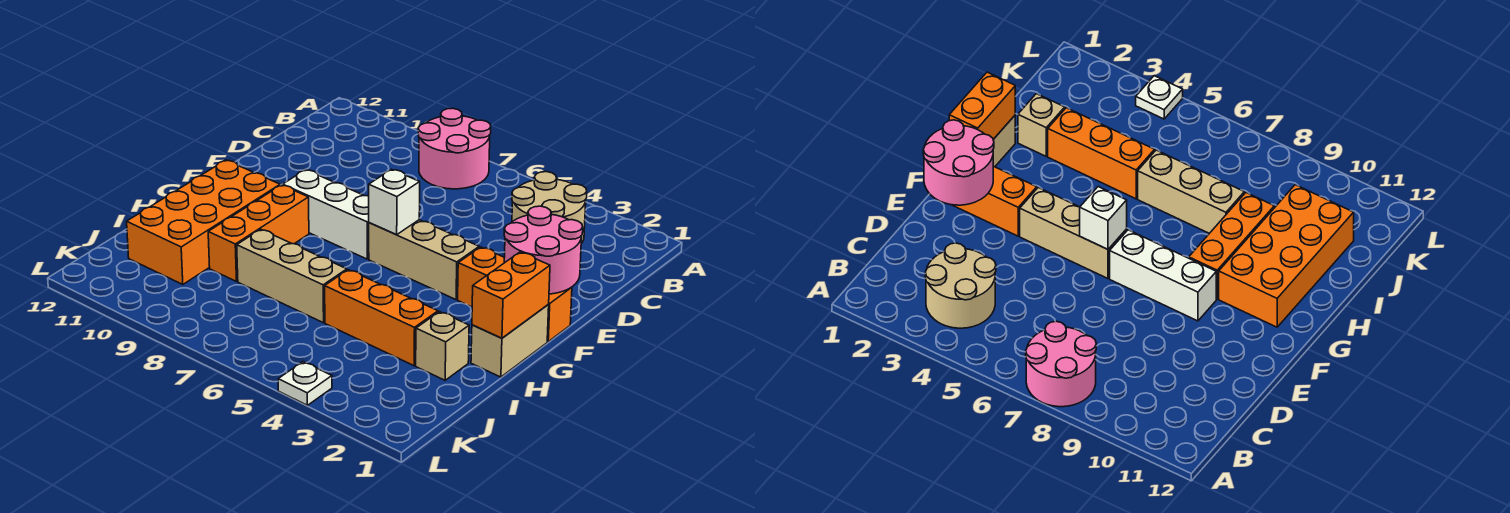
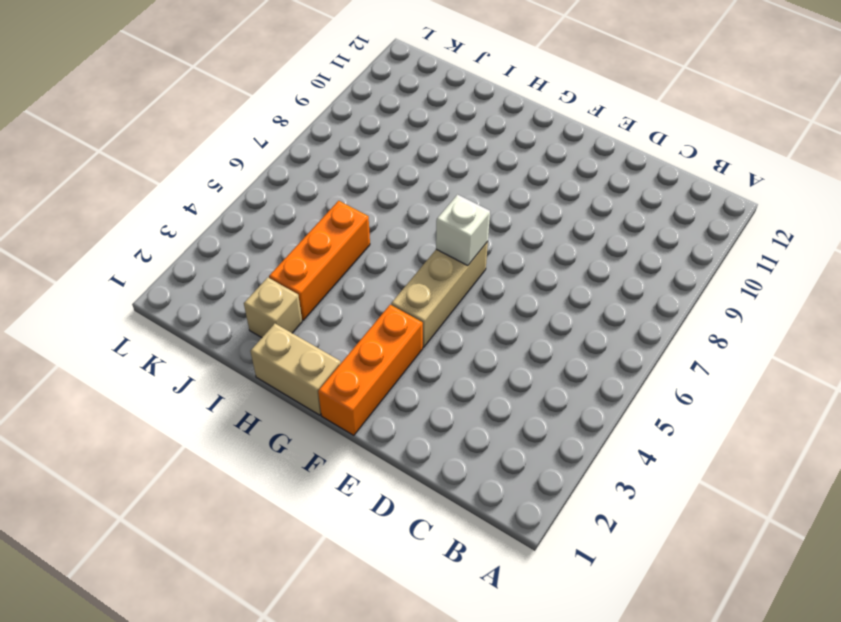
none -> pink 2x2 round brick [418,108,491,189]
none -> tan 2x2 round brick [512,172,587,244]
none -> white 1x3 brick [283,170,369,259]

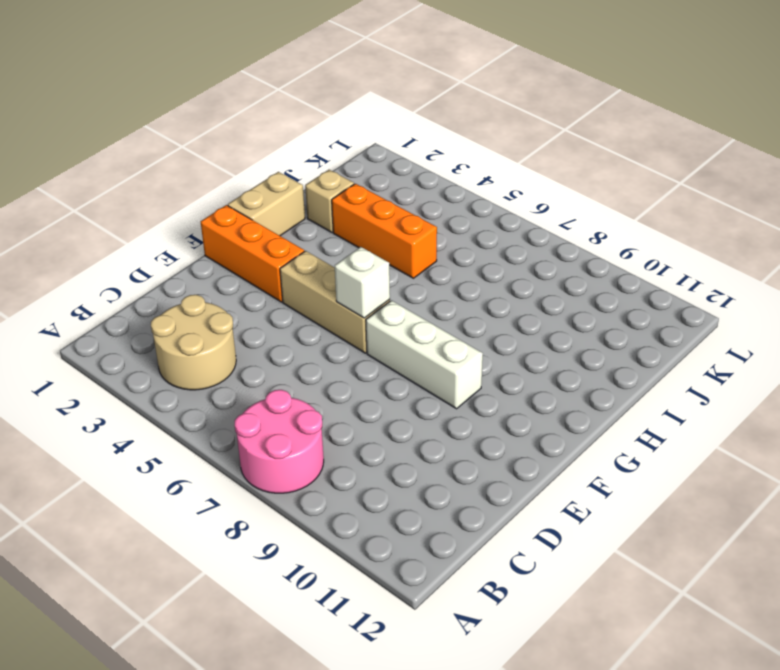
none -> orange 1x3 brick [208,185,309,282]
none -> orange 2x4 brick [127,160,280,285]
none -> tan 1x3 brick [237,229,347,323]

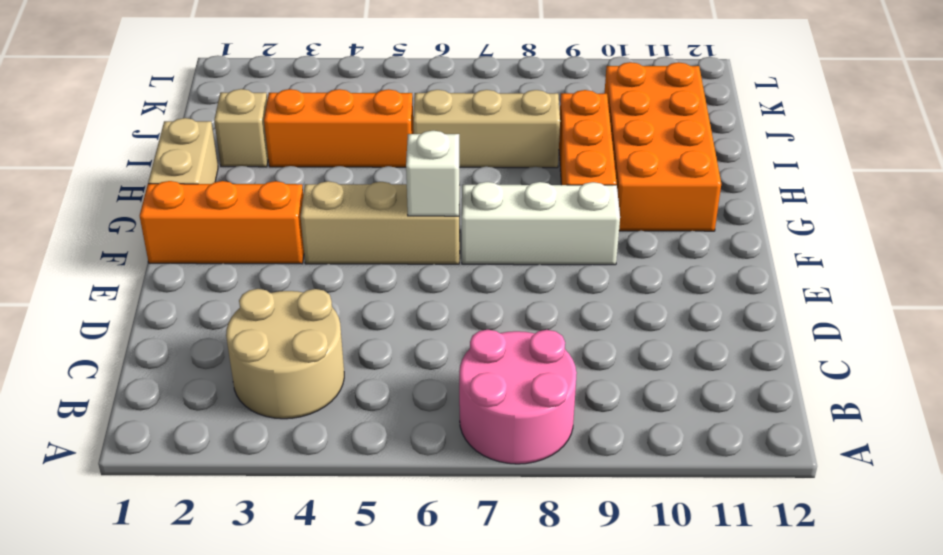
none -> white 1x1 plate [278,362,332,405]
none -> pink 2x2 round brick [504,206,583,294]
none -> orange 1x2 brick [472,252,550,338]

